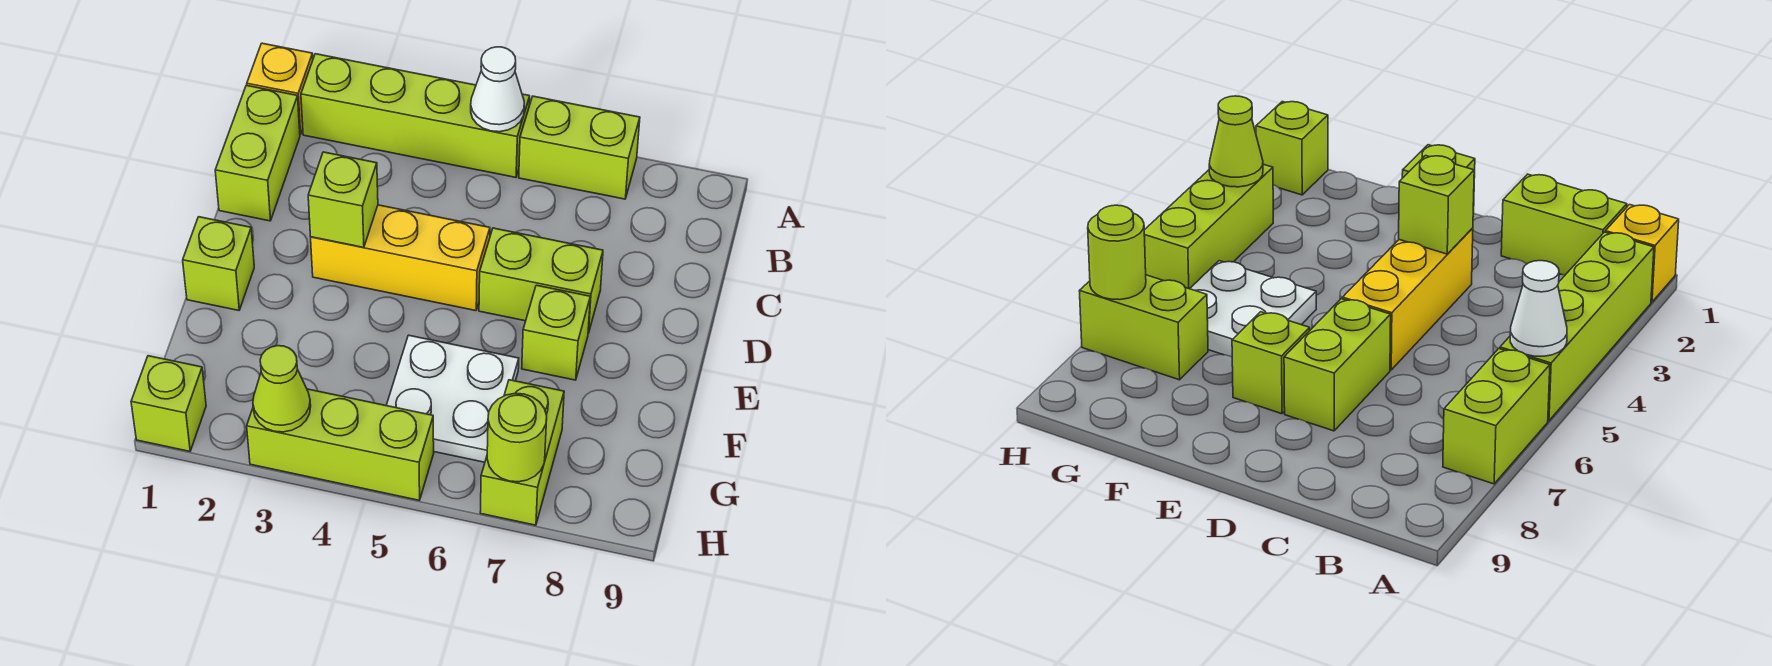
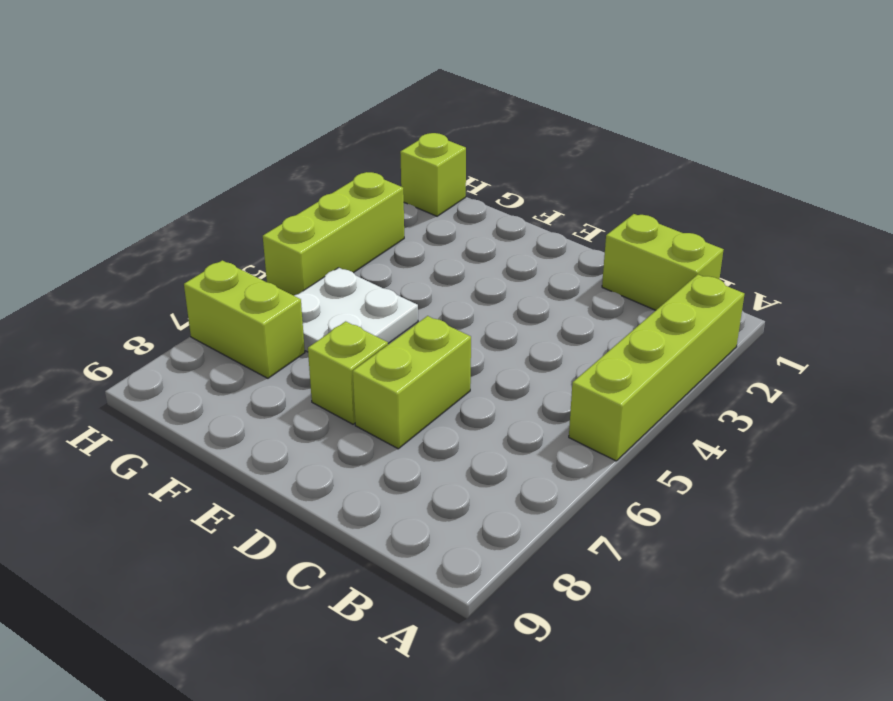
none -> yellow 1x1 brick [247,43,313,135]
none -> lime 1x2 brick [519,96,640,199]
none -> yellow 1x3 brick [311,205,490,311]

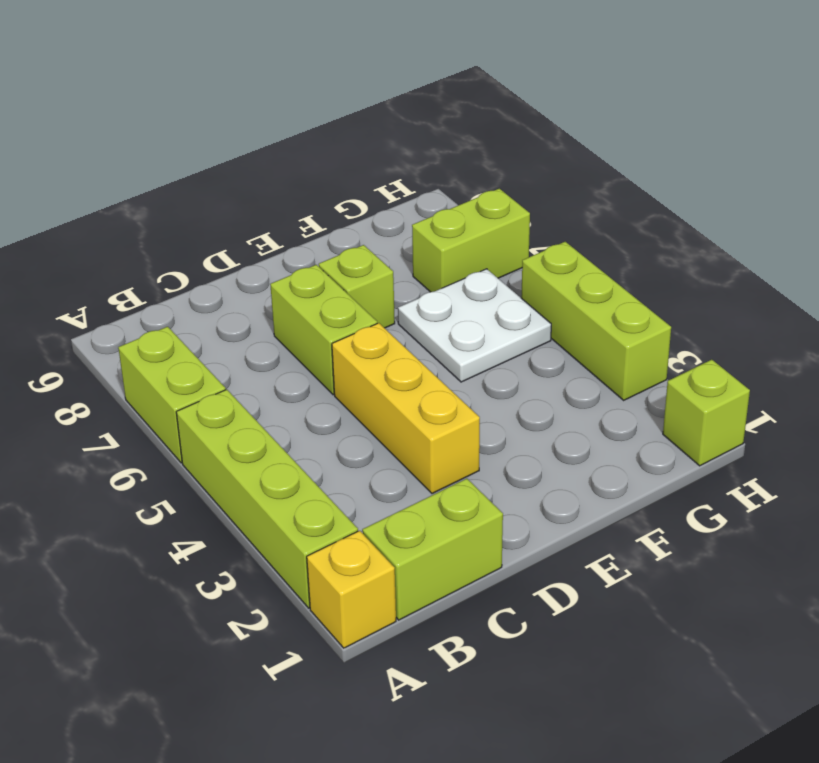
none -> lime 1x1 brick [183,217,254,310]
none -> white 1x1 cone [471,47,524,132]
none -> lime 1x1 brick [308,152,378,247]

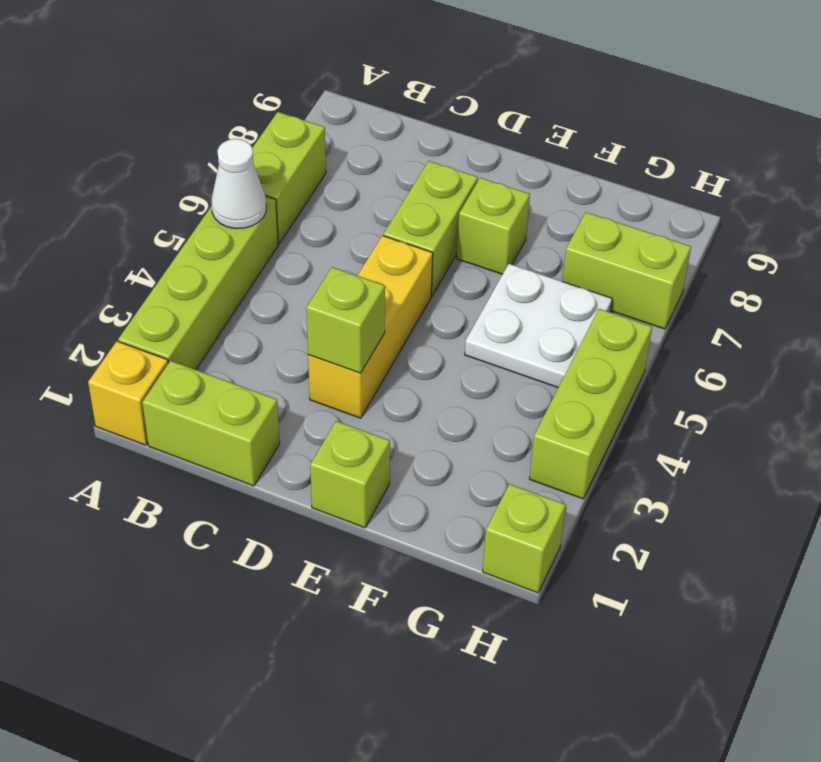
none -> lime 1x1 cone [253,346,311,432]
none -> lime 1x1 round brick [487,393,547,482]

